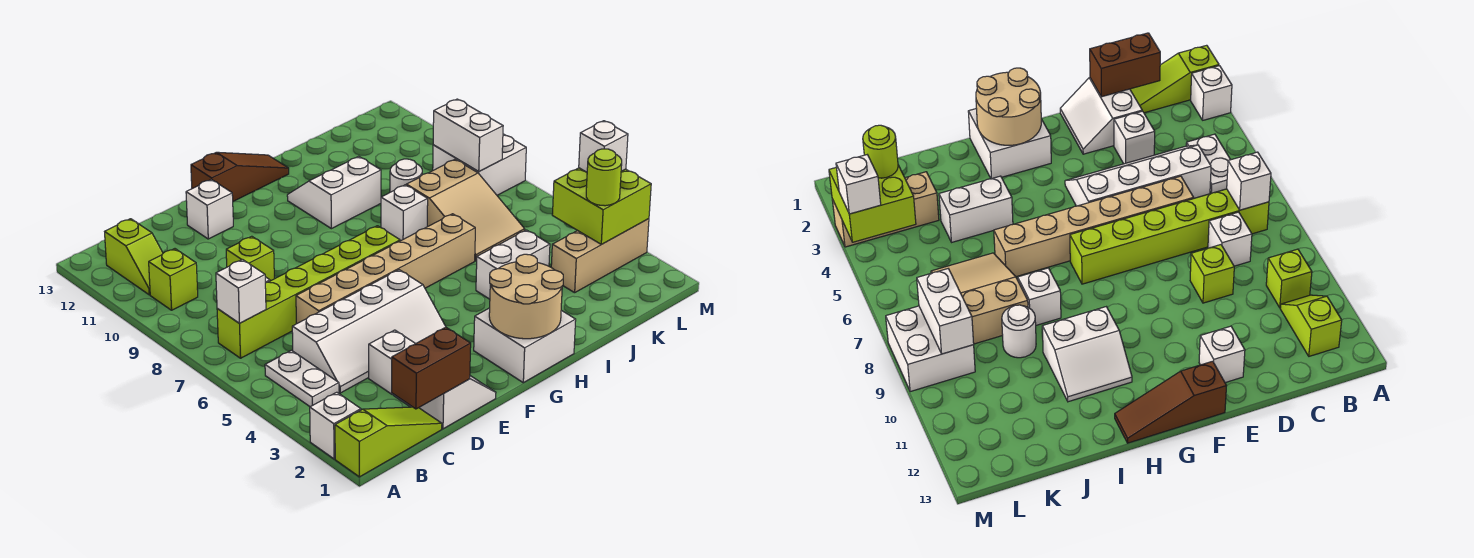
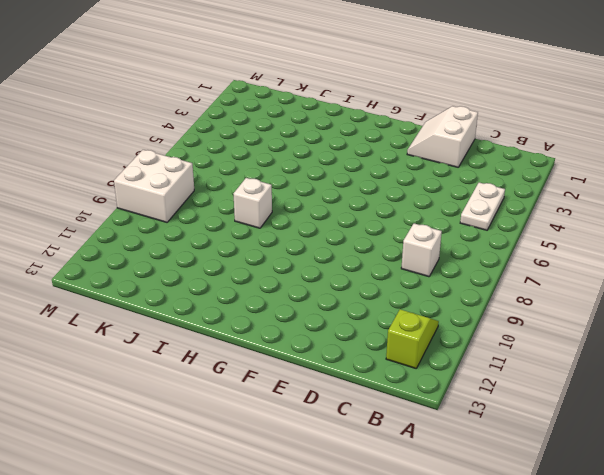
none -> lime 1x3 slope [335,407,442,477]
none -> white 1x1 brick [310,392,361,459]
none -> lime 1x6 brick [217,226,400,358]

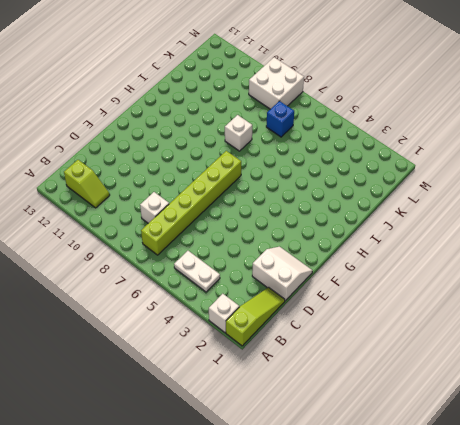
blue 1x1 brick [266,101,294,137] -> tan 2x3 slope [406,159,525,261]
none -> lime 1x1 brick [149,249,198,310]
none -> white 2x4 slope [292,270,446,393]
none -> white 1x1 brick [369,330,415,395]

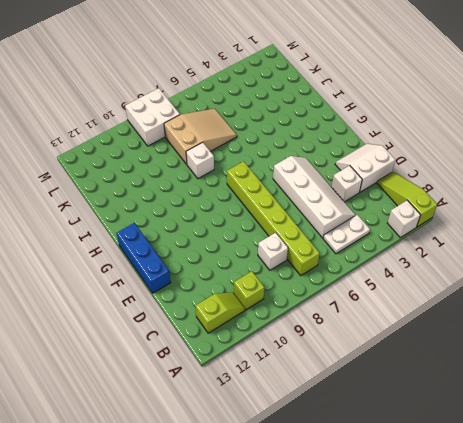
blue 1x3 brick [116,223,171,293] -> brown 1x3 slope [191,152,289,201]
none -> tan 1x6 brick [296,214,475,324]
none -> lime 1x1 brick [226,236,274,281]
none -> white 1x1 brick [186,179,233,239]

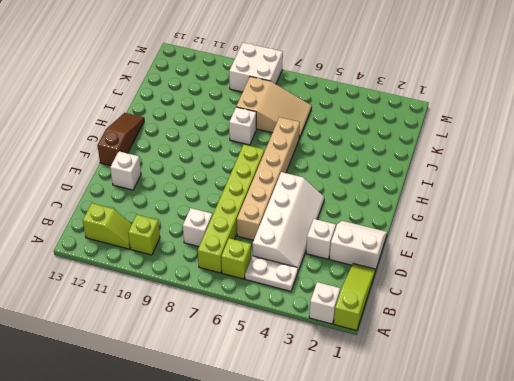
lime 1x1 brick [221,238,251,279] -> lime 1x1 brick moved to [226,236,274,281]
none -> white 2x2 brick [474,308,576,383]
none -> white 2x2 slope [287,156,381,229]
none -> white 1x2 brick [476,230,550,299]

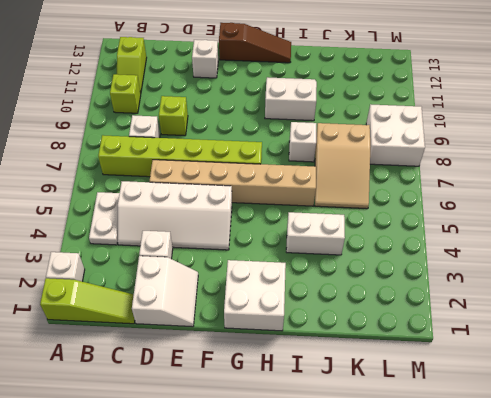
none -> white 1x1 round brick [390,159,422,192]
none -> tan 1x3 brick [551,219,649,293]
none -> white 1x1 brick [216,260,266,323]

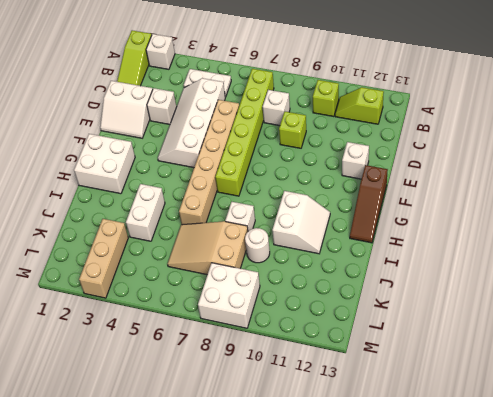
none -> white 1x1 brick [216,260,266,323]
none -> brown 1x2 brick [392,327,471,409]
none -> tan 2x2 round brick [489,254,563,339]

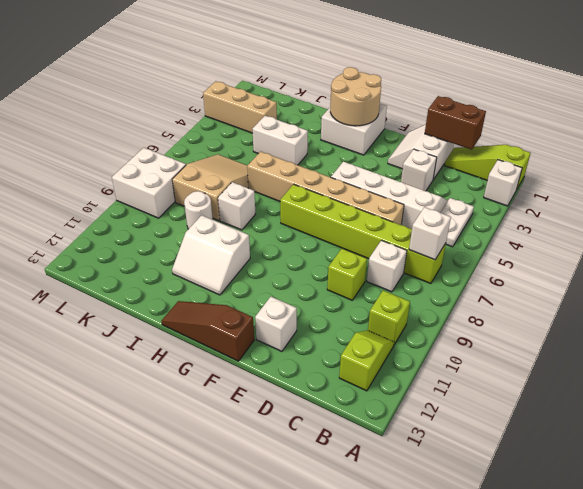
none -> lime 2x2 brick [552,168,651,244]
none -> white 1x2 brick [433,99,503,171]
none -> lime 1x1 round brick [586,149,622,206]

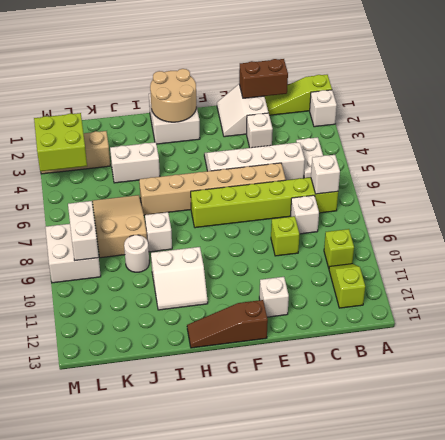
none -> lime 1x1 round brick [586,149,622,206]
none -> white 1x1 brick [579,121,628,172]

